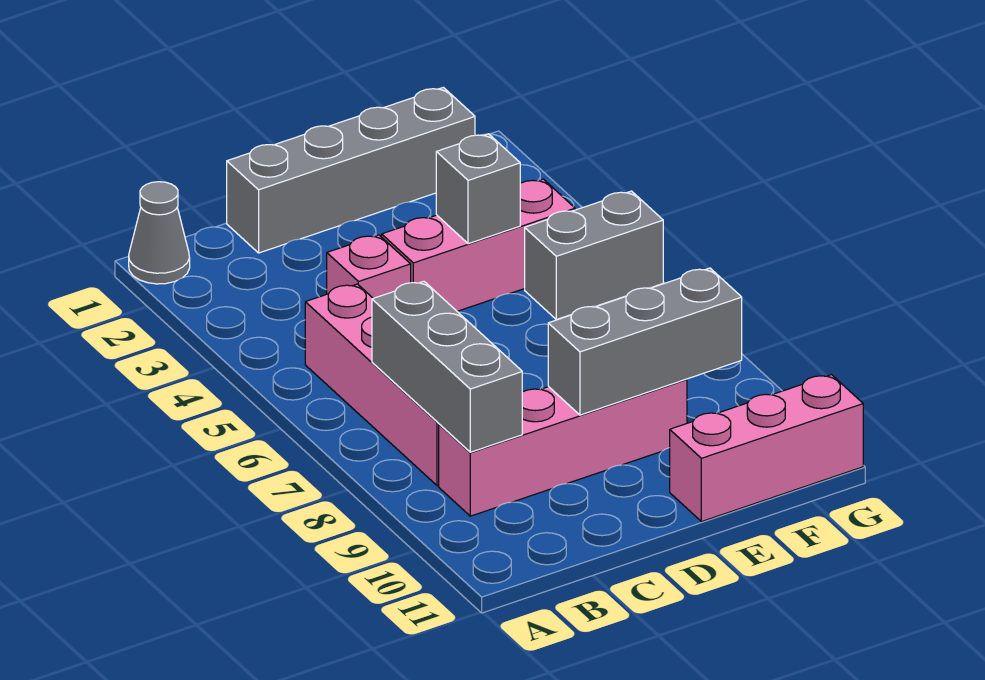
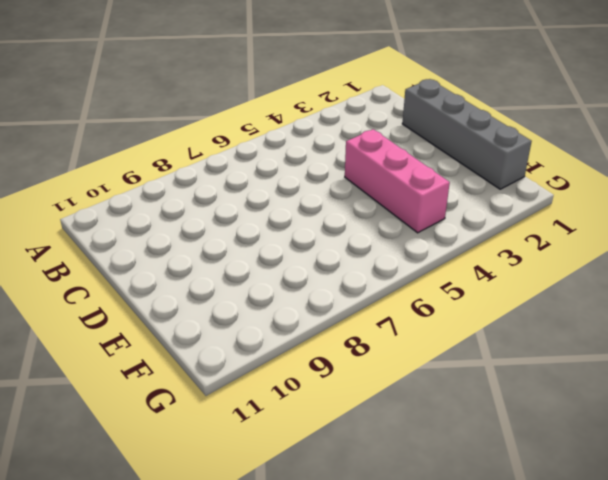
none -> grey 1x1 cone [129,182,190,284]
none -> pink 1x4 brick [305,284,439,486]

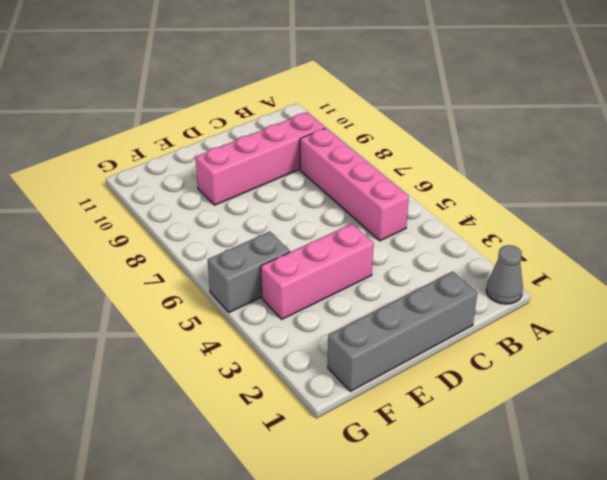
none -> pink 1x1 brick [327,235,411,298]
none -> pink 1x3 brick [670,375,863,522]

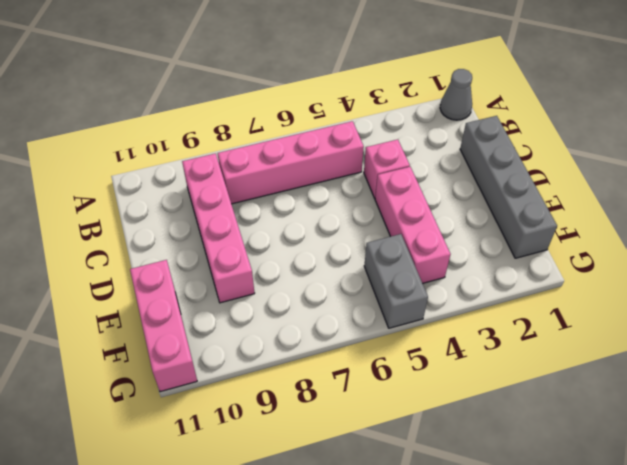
none -> grey 1x3 brick [372,281,522,452]
none -> grey 1x3 brick [548,268,742,415]

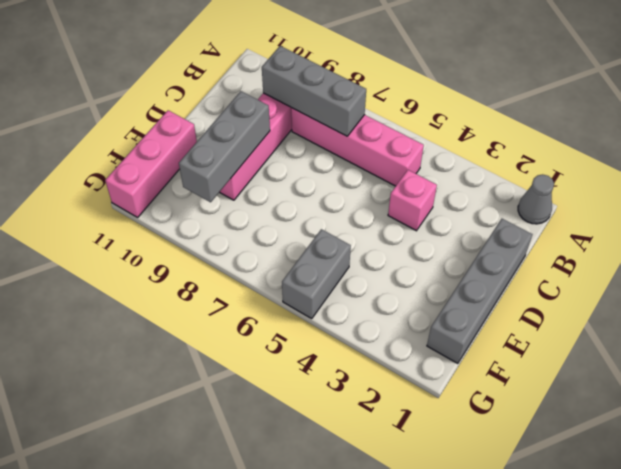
none -> pink 1x3 brick [382,179,575,311]
none -> grey 1x1 brick [436,134,520,244]

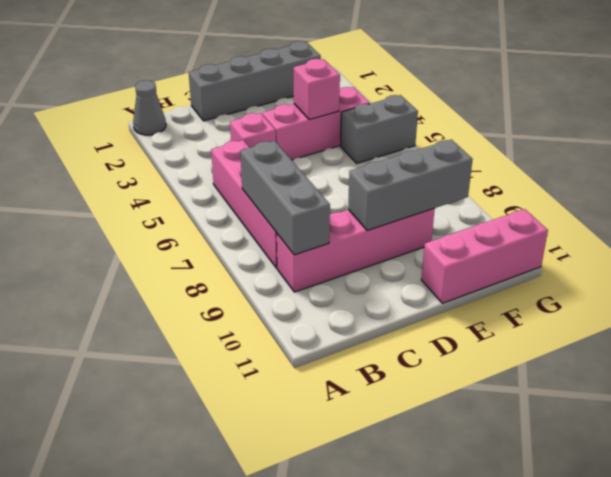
pink 1x1 brick [293,59,340,120] -> grey 1x1 brick [436,134,520,244]

